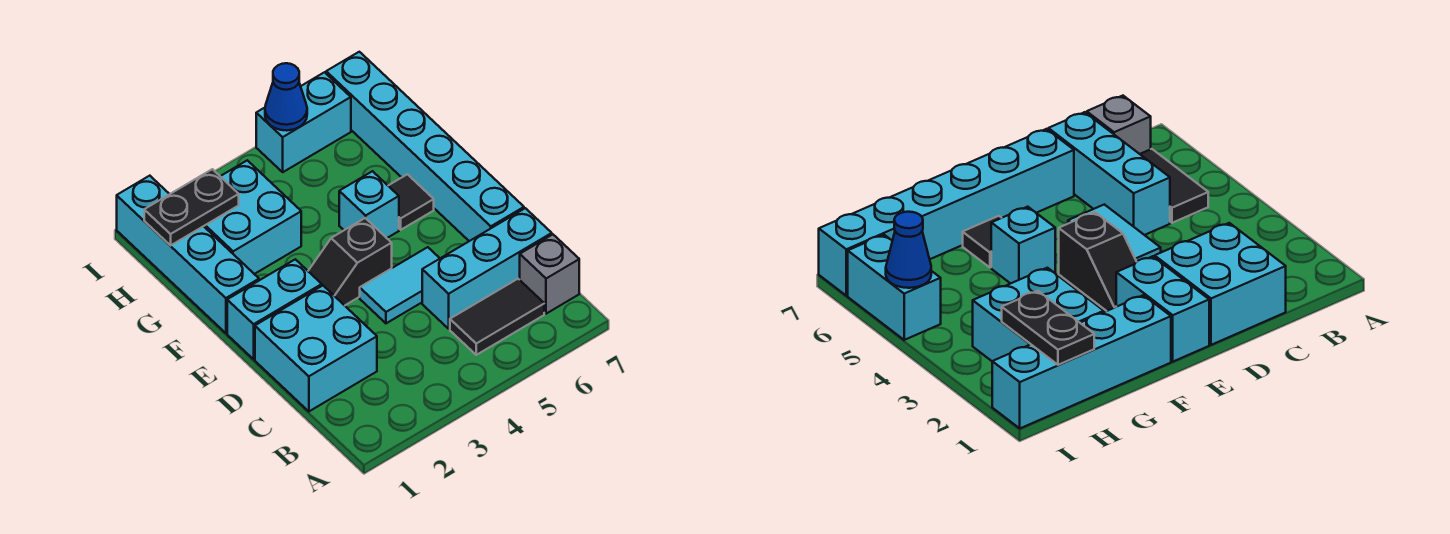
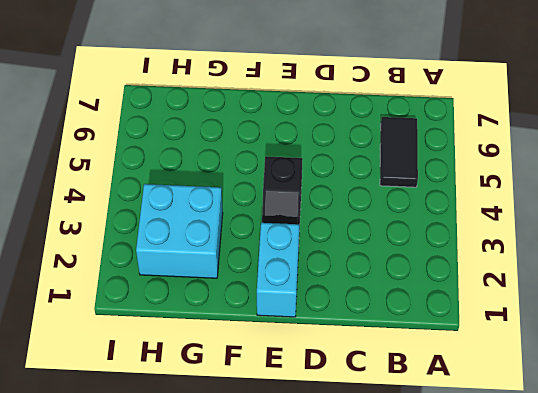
none -> grey 1x1 brick [520,235,579,314]
none -> cyan 2x2 brick [255,286,377,411]
none -> cyan 1x3 brick [422,208,552,329]

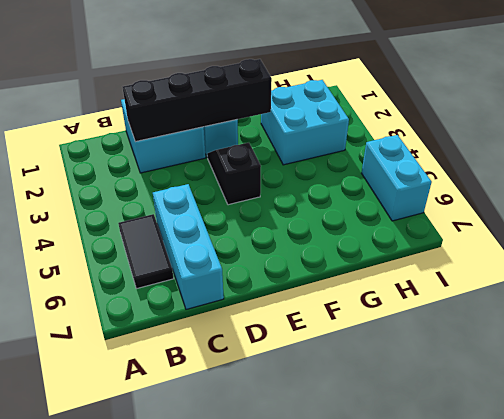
black 1x4 brick [123,59,272,142] -> none
none -> grey 1x1 brick [520,235,579,314]
none -> cyan 1x2 tile [360,247,440,323]
none -> cyan 1x6 brick [326,52,524,241]

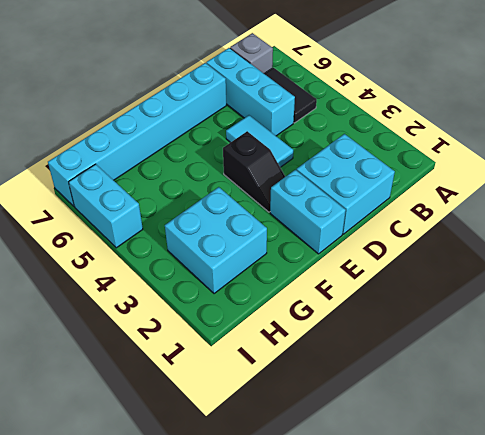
none -> cyan 1x4 brick [117,176,259,333]
none -> cyan 1x1 brick [339,171,399,238]
none -> black 1x1 tile [388,174,434,230]

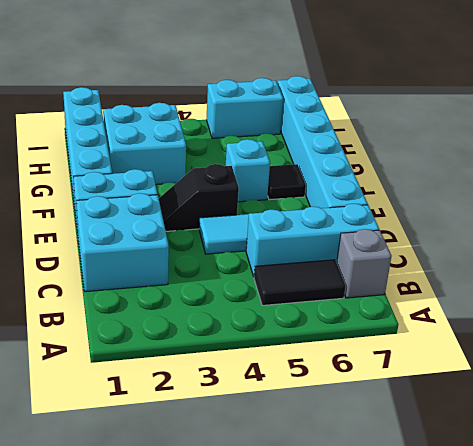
none -> black 1x2 plate [144,169,239,246]
none -> blue 1x1 cone [265,63,307,131]

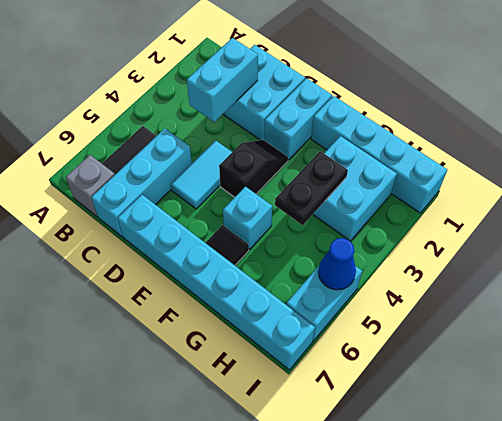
cyan 1x2 brick [187,38,258,122] -> none
black 1x2 plate [275,151,348,225] -> black 1x2 plate moved to [144,169,239,246]

